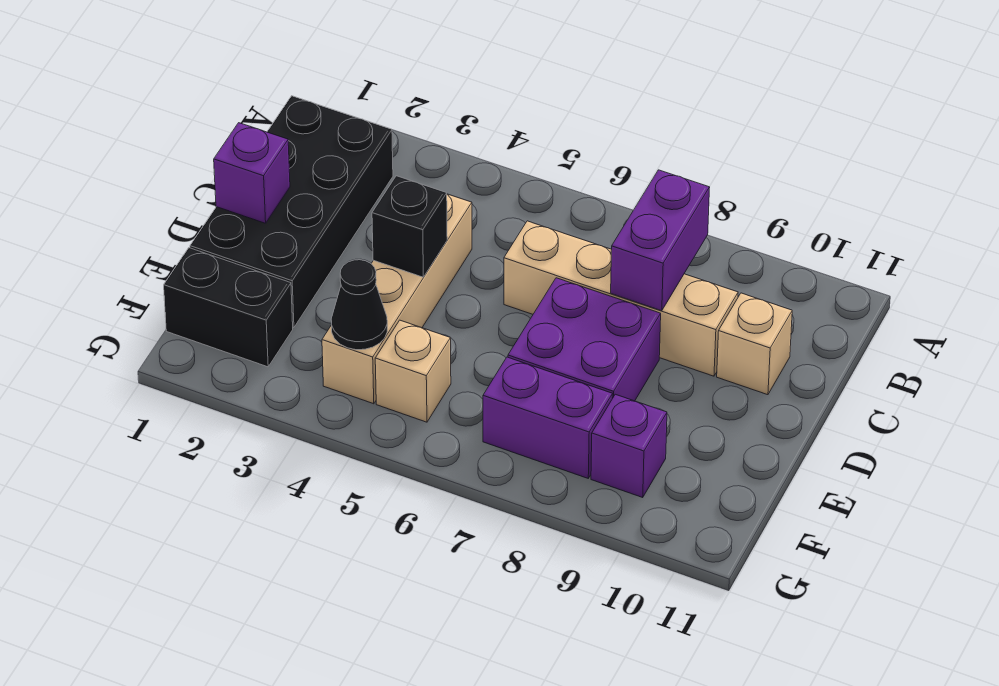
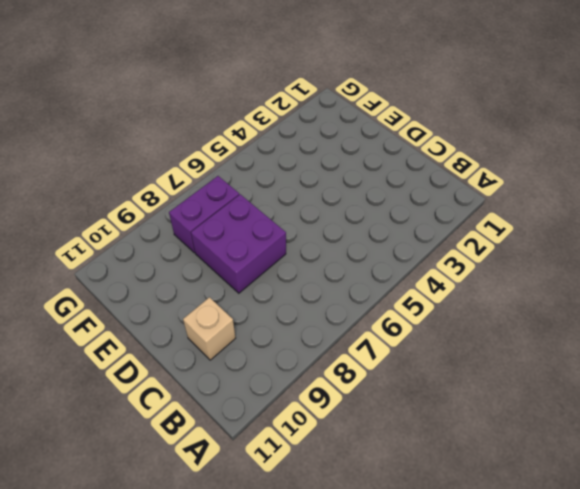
none -> black 2x4 brick [190,96,393,327]
none -> tan 1x4 brick [322,194,472,404]
none -> tan 1x4 brick [504,221,738,376]

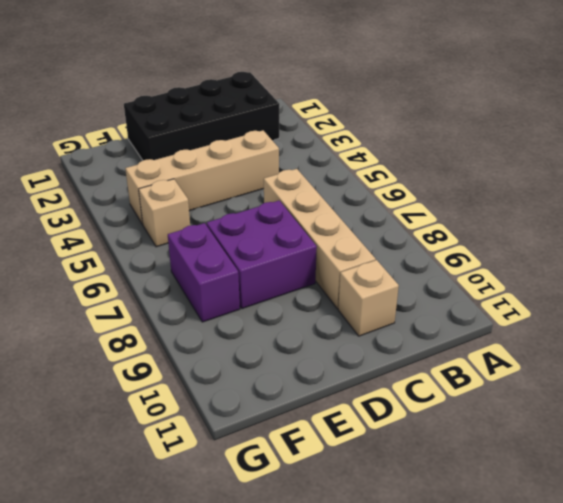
none -> black 1x2 brick [164,248,293,367]
none -> purple 1x1 brick [591,394,667,497]
none -> purple 1x2 brick [611,170,710,311]

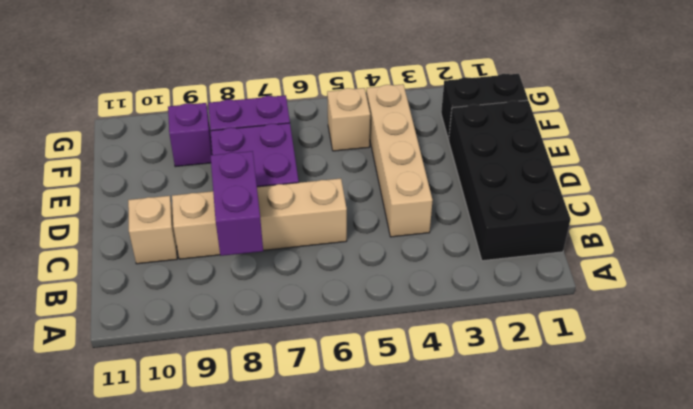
none -> purple 1x1 brick [214,123,290,223]
none -> black 1x1 brick [372,176,447,277]
none -> black 1x1 cone [331,260,387,350]

